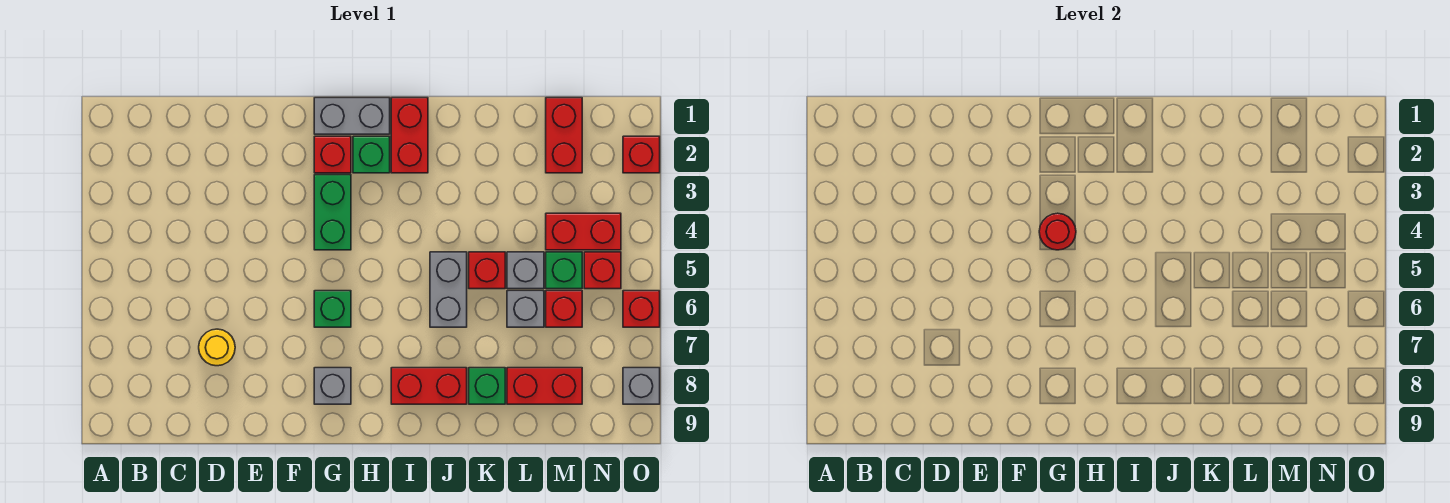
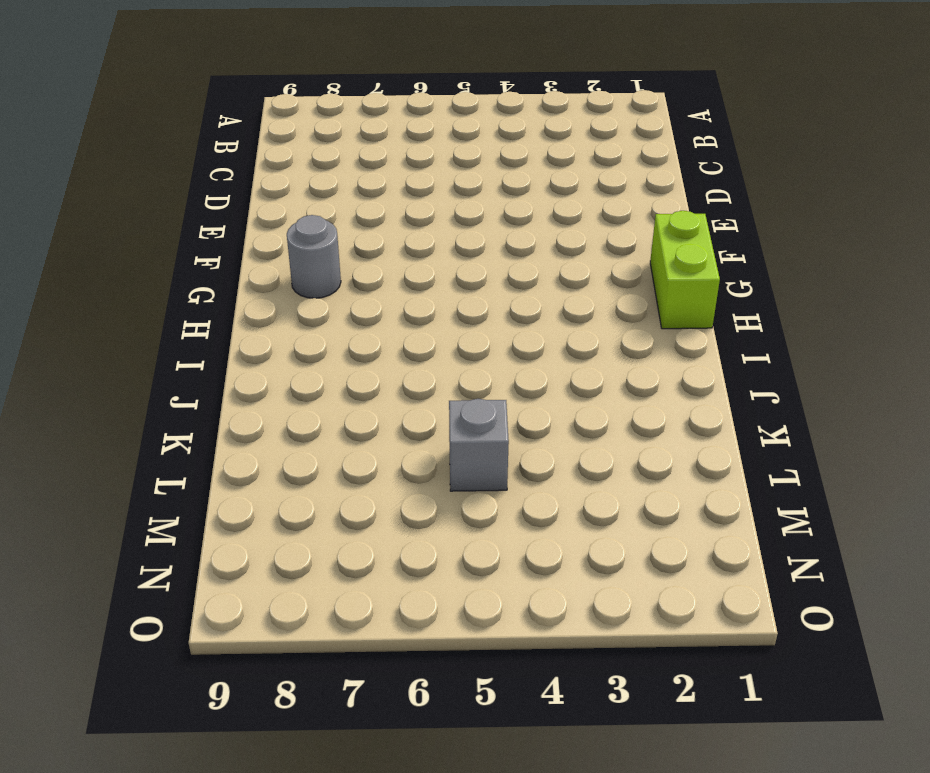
lime 1x2 brick [650,211,720,329] -> grey 1x2 brick [314,98,390,134]
grey 1x1 round brick [287,215,341,298] -> grey 1x1 brick [314,368,351,404]
none -> yellow 1x1 round brick [199,329,235,366]
none -> red 1x1 brick [314,136,351,173]
none -> green 1x2 brick [314,175,351,250]

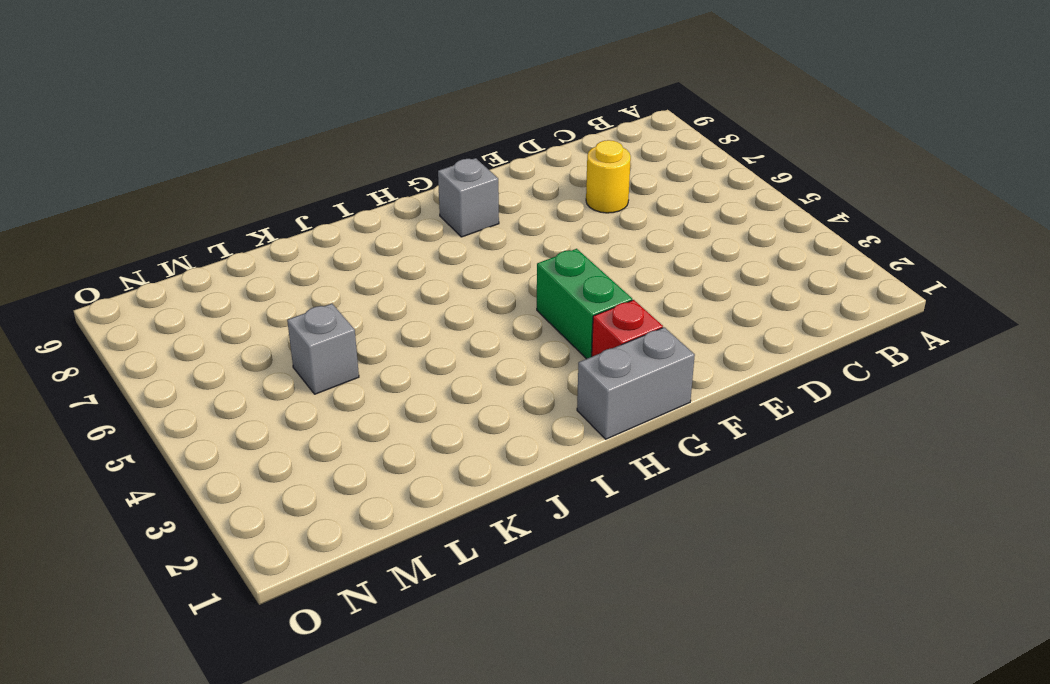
none -> green 1x1 brick [314,291,351,327]
none -> green 1x1 brick [353,136,390,173]
none -> red 1x2 brick [391,98,428,173]

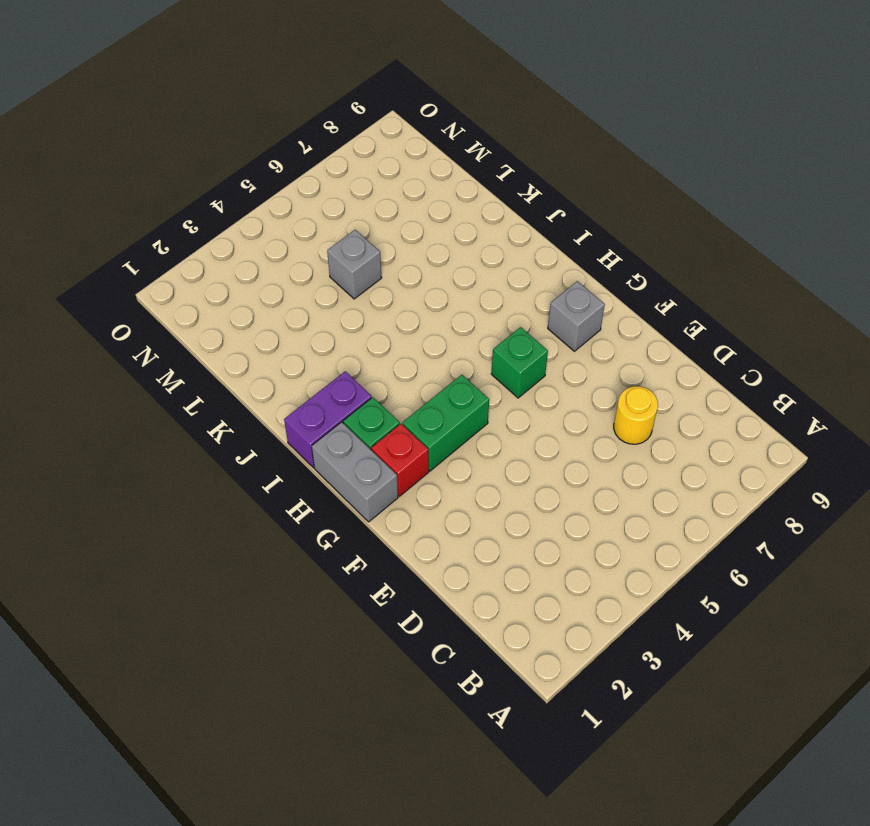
purple 1x2 brick [284,371,372,468] -> red 1x2 brick [391,98,428,173]
none -> red 1x2 brick [391,368,467,404]
none -> grey 1x2 brick [430,252,467,327]
none -> red 1x1 brick [469,252,505,289]

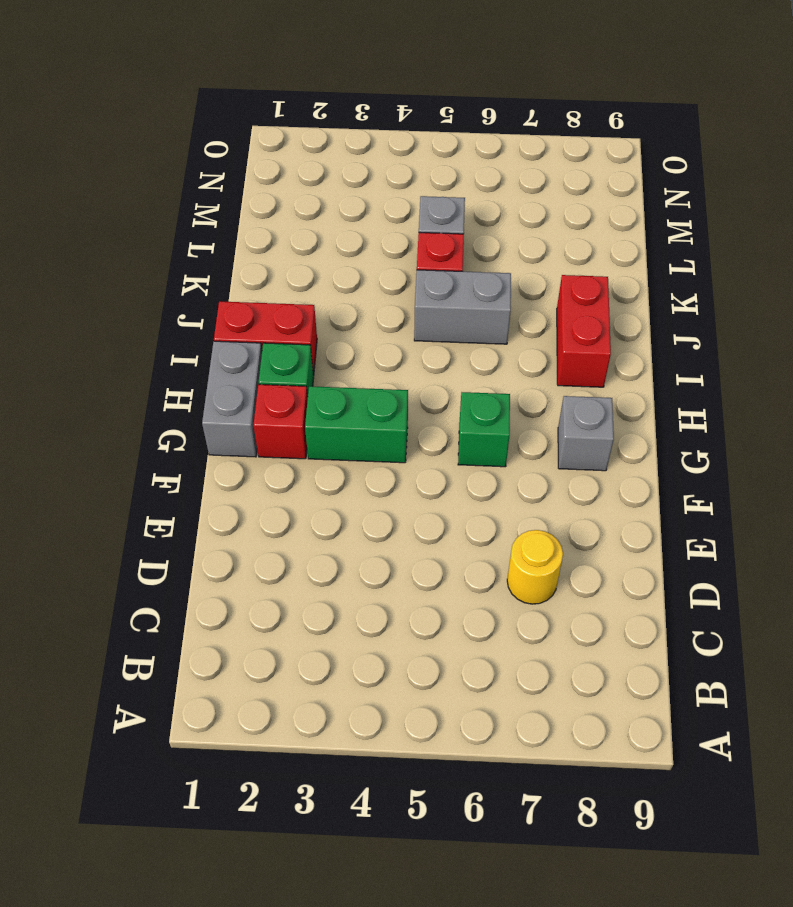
none -> green 1x1 brick [469,368,505,404]
none -> grey 1x1 brick [507,291,544,327]
none -> red 1x2 brick [507,368,582,404]

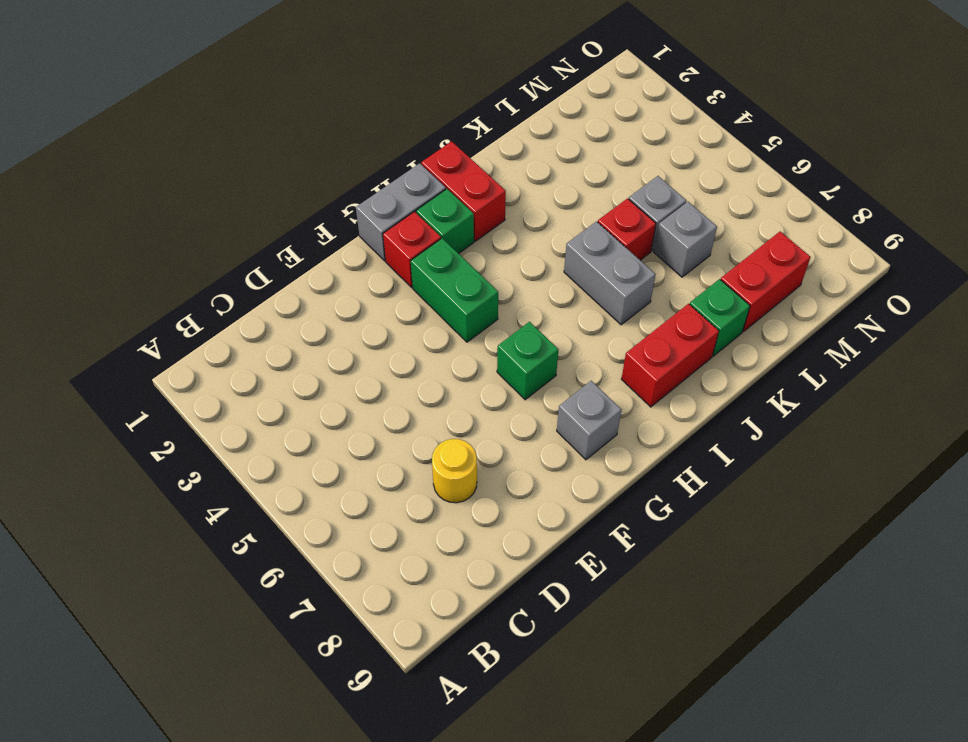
none -> red 1x2 brick [546,98,582,173]
none -> red 1x2 brick [546,213,621,250]
none -> green 1x1 brick [546,252,582,289]

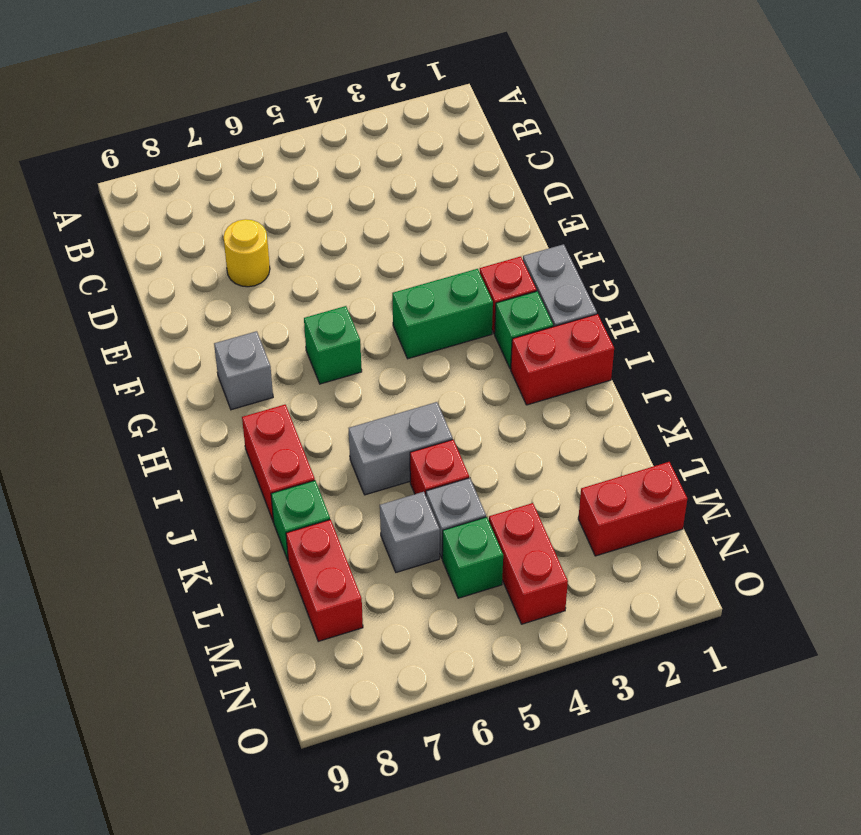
none -> red 1x1 brick [546,291,582,327]
none -> red 1x1 brick [584,252,621,289]
none -> red 1x1 brick [623,136,660,173]

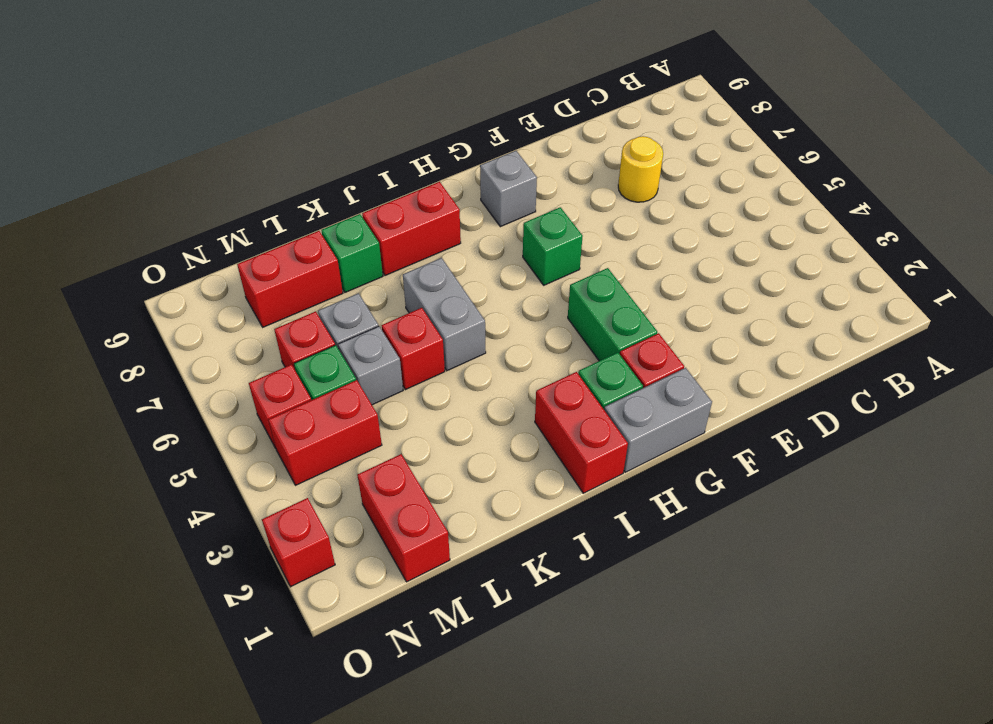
none -> red 1x1 brick [623,291,660,327]
none -> grey 1x1 brick [623,368,660,404]
none -> red 1x1 round brick [1039,213,1076,250]

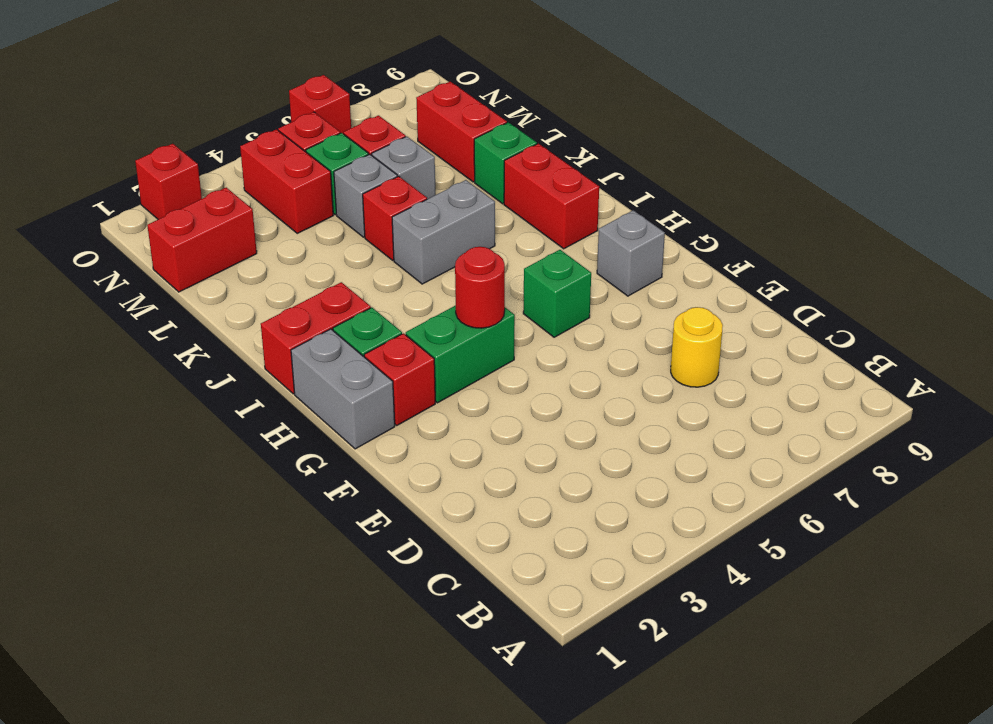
none -> grey 1x1 brick [623,368,660,404]

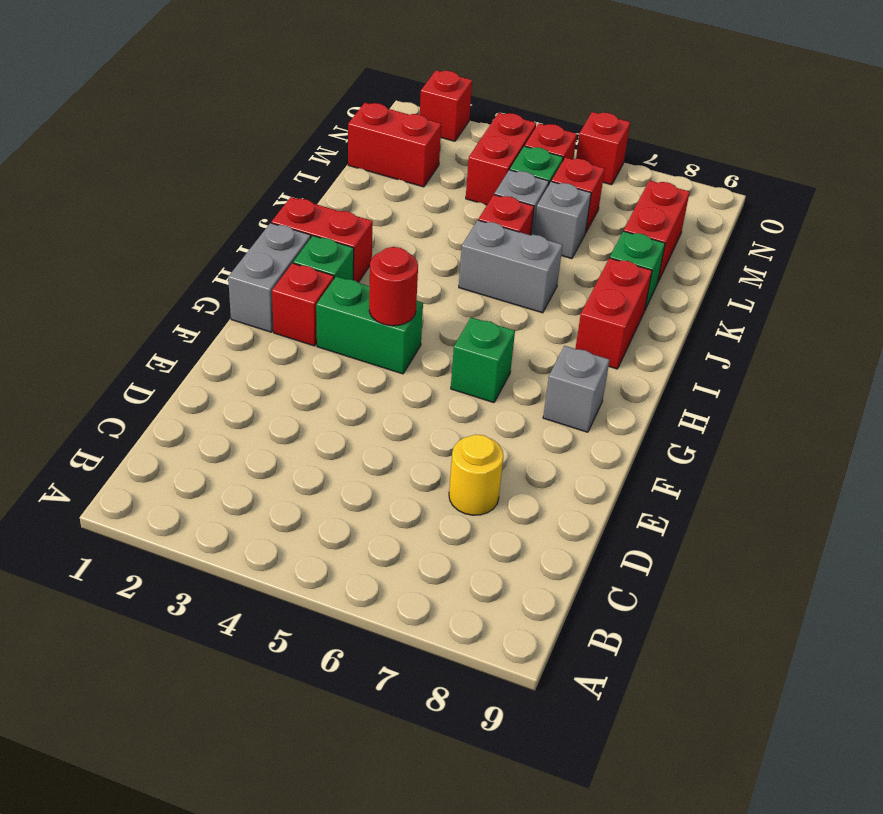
none -> grey 1x1 brick [623,368,660,404]

